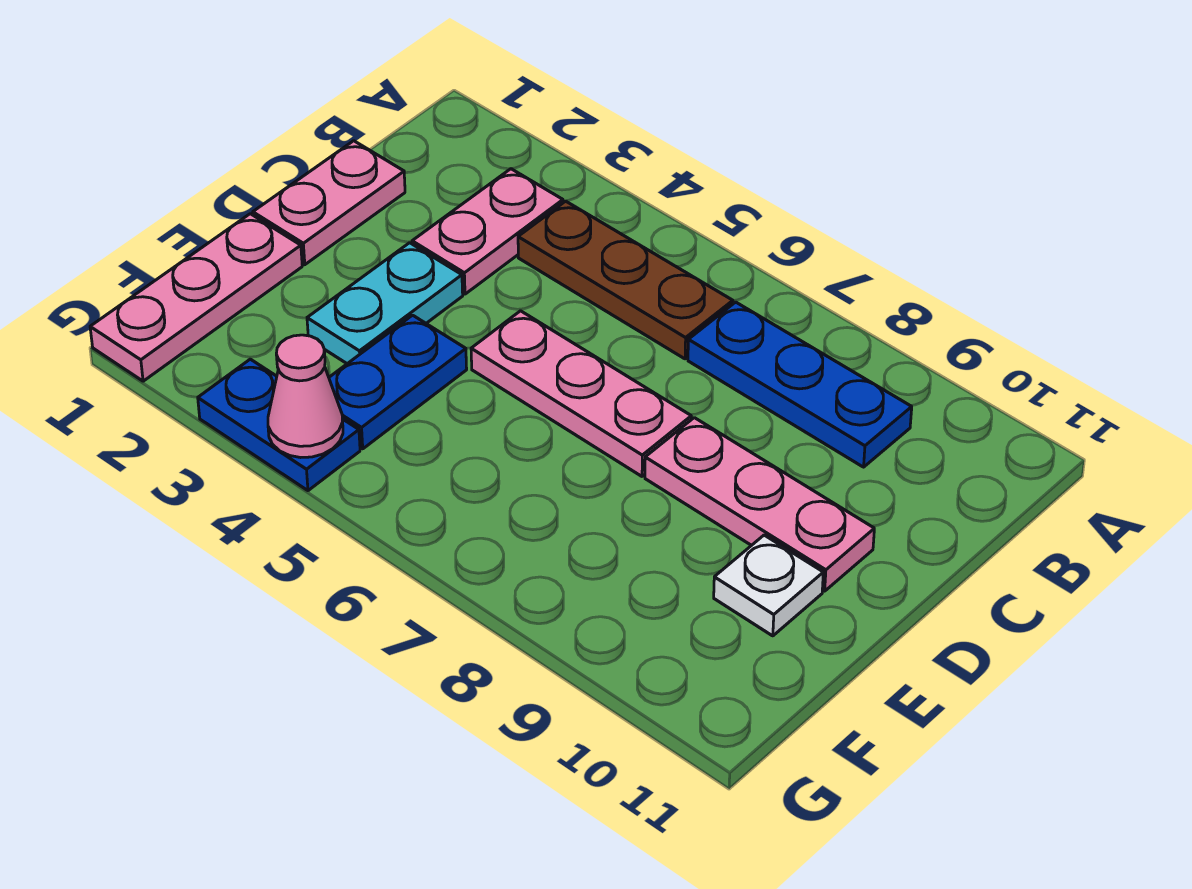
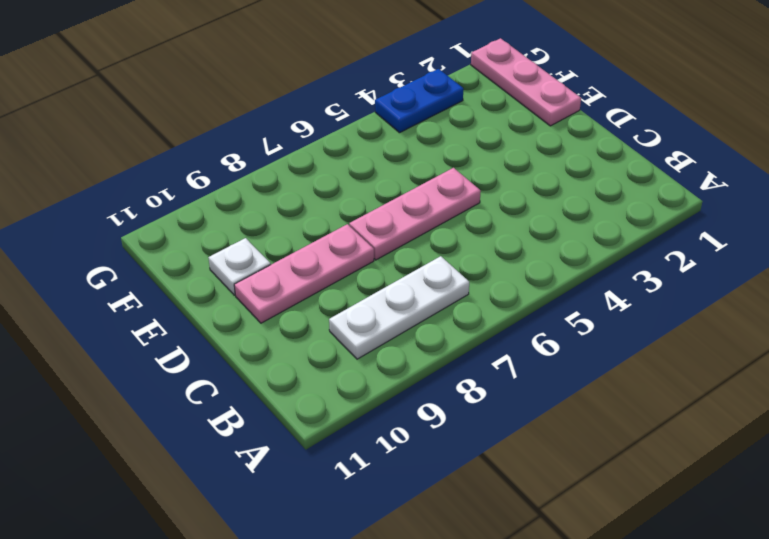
white 1x3 plate [329,256,469,359] -> blue 1x3 plate [688,302,912,467]
none -> pink 1x2 plate [412,169,563,294]
none -> brown 1x3 plate [518,201,733,359]
none -> pink 1x2 plate [253,141,405,265]

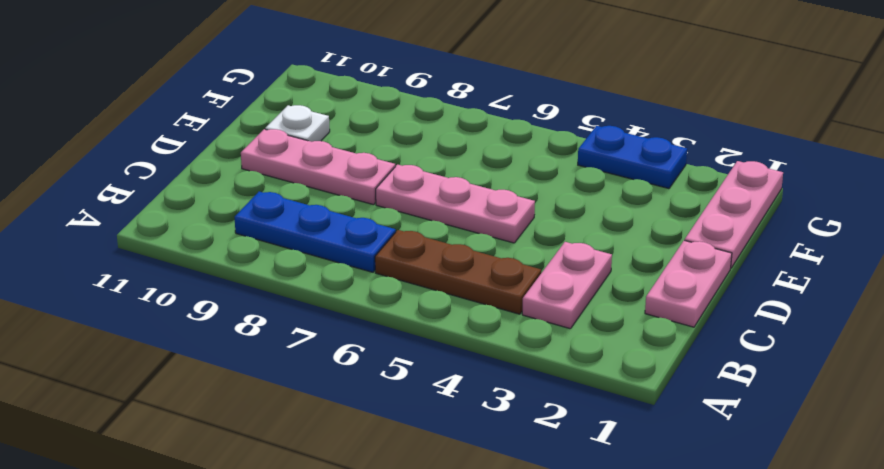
none -> cyan 1x2 plate [307,243,463,364]
none -> blue 1x2 plate [329,315,467,449]
none -> pink 1x1 cone [268,335,343,458]

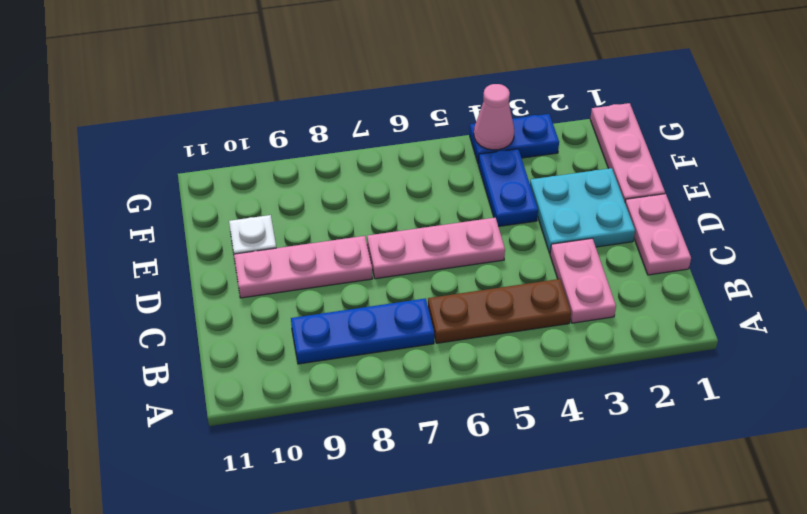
cyan 2x2 plate [530,168,635,253] -> cyan 1x2 plate [307,243,463,364]

